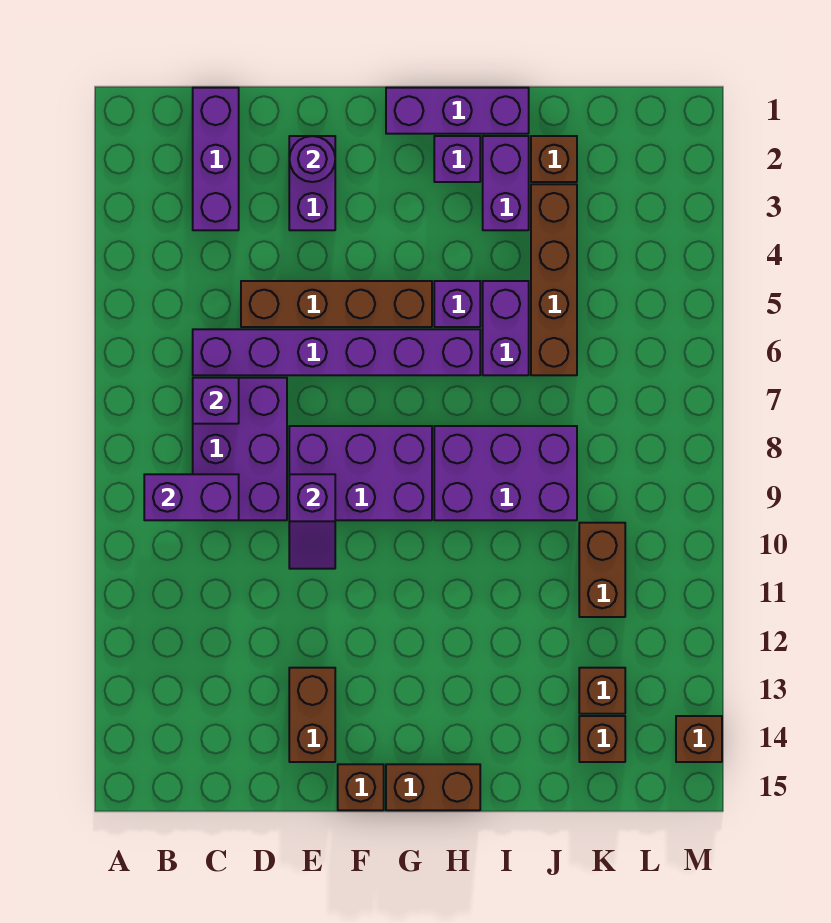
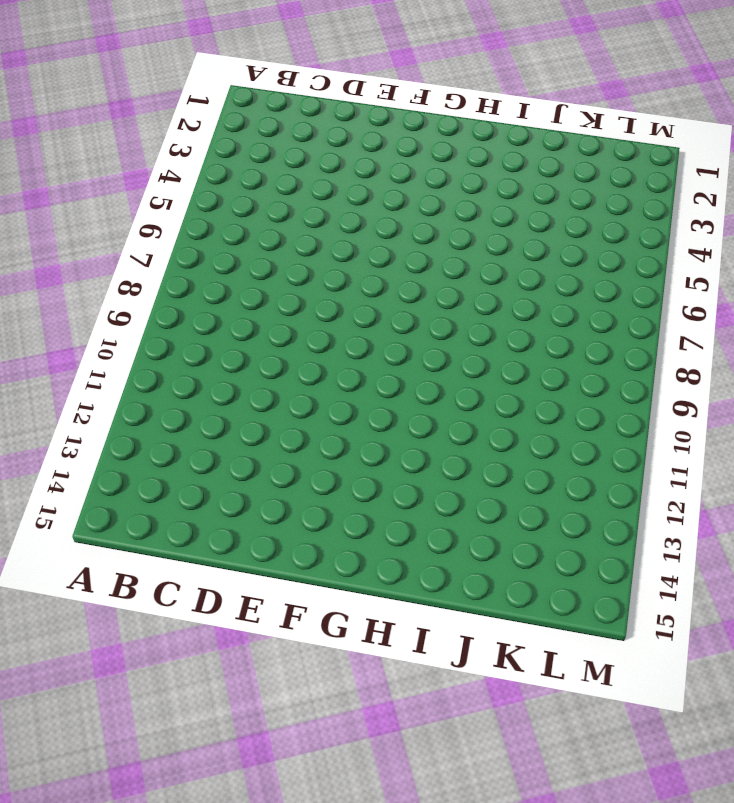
none -> purple 1x3 brick [193,88,239,230]
none -> purple 1x6 brick [193,329,480,375]
none -> purple 2x3 brick [193,378,287,520]

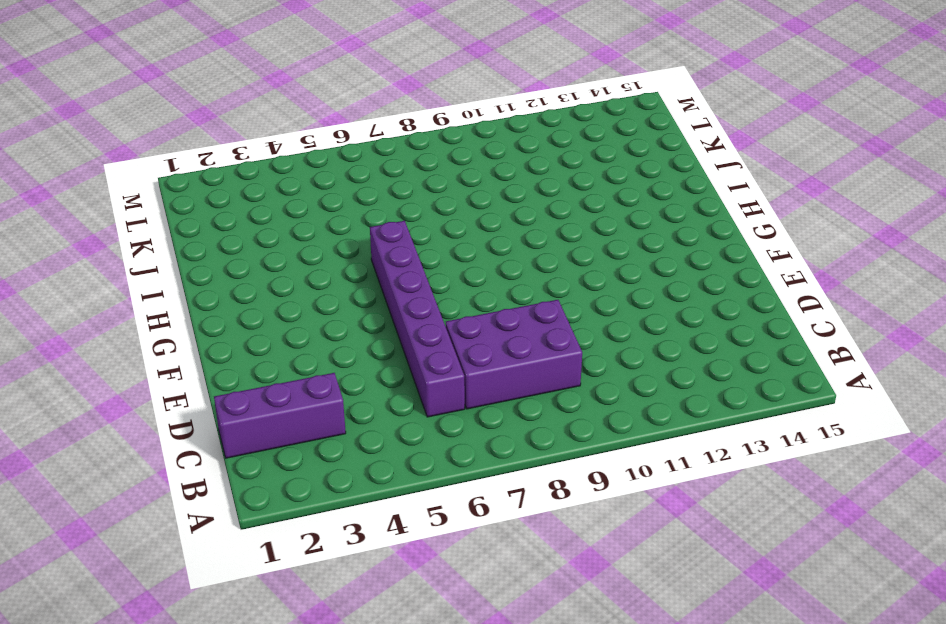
none -> brown 1x4 brick [241,281,432,327]
none -> purple 1x2 brick [289,136,335,230]
none -> purple 2x3 brick [289,426,432,520]

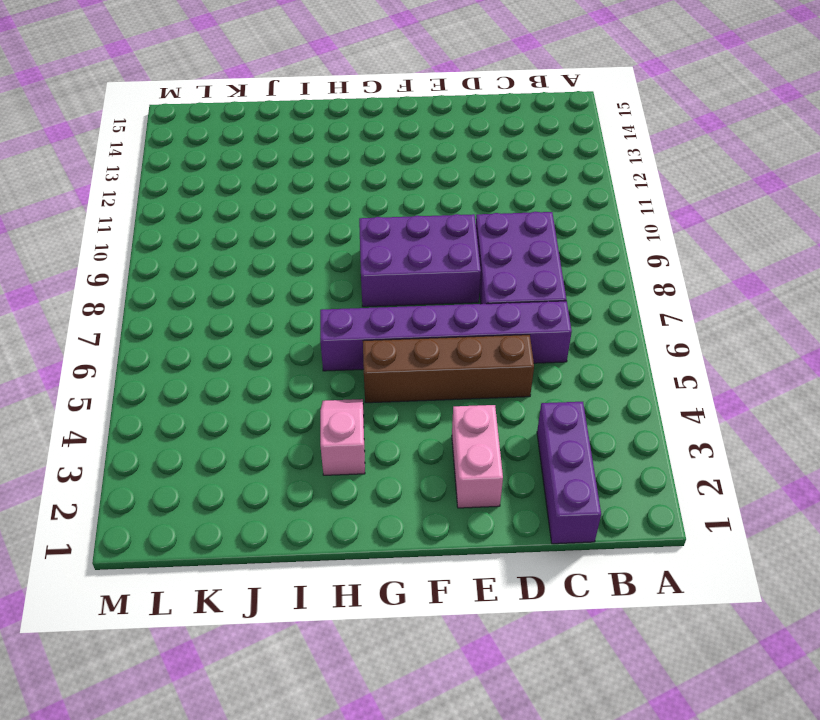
pink 1x2 brick [452,405,503,508] -> purple 1x2 brick [289,136,335,230]
pink 1x2 slope [320,399,365,475] -> none
none -> brown 1x2 brick [289,668,335,762]
none -> brown 1x1 brick [338,764,384,810]
none -> purple 1x3 brick [386,88,529,134]

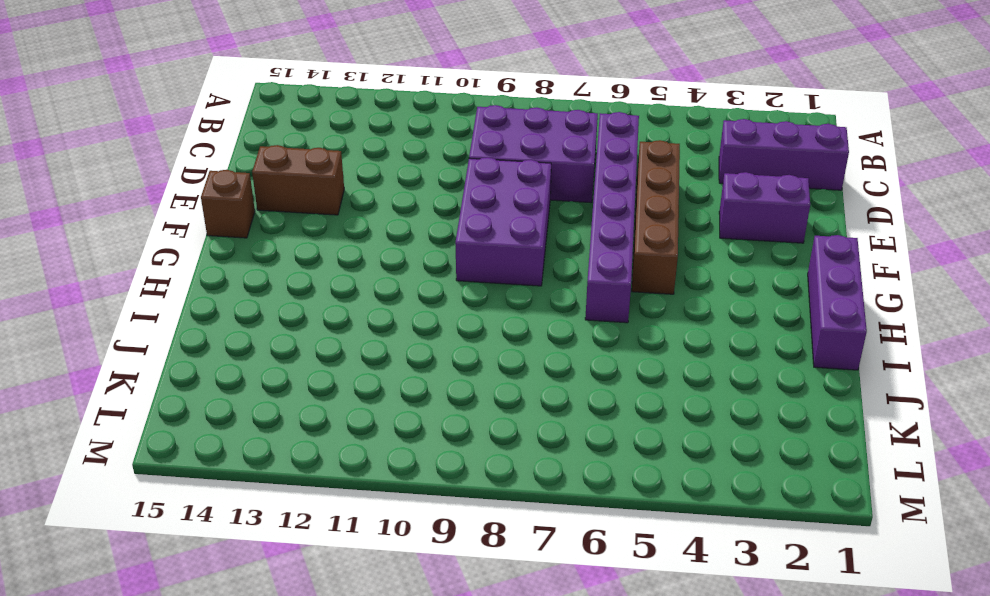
none -> brown 1x2 brick [386,764,480,810]
none -> purple 1x1 brick [434,136,480,182]
none -> purple 1x1 brick [434,281,480,327]

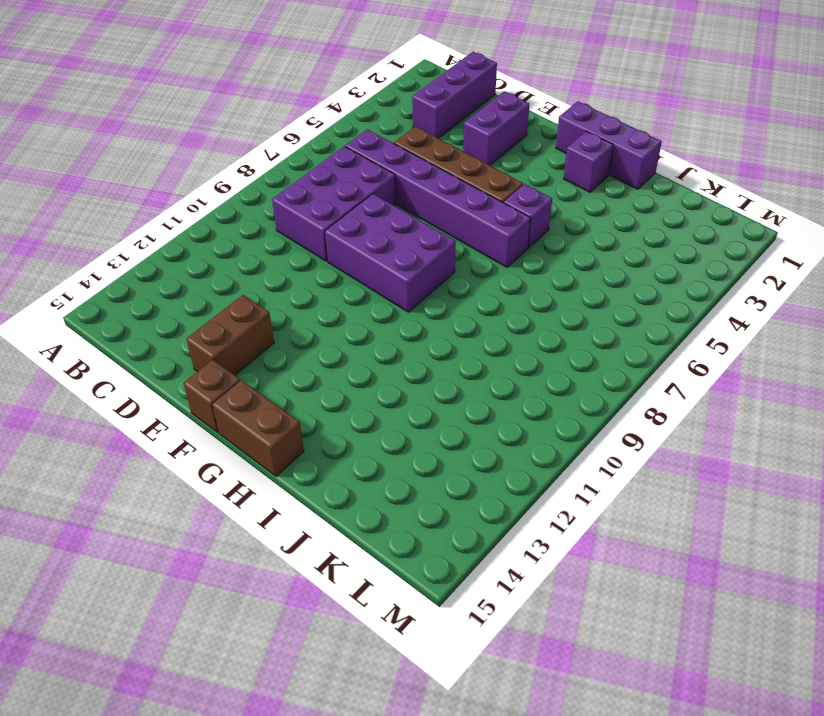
none -> purple 2x3 brick [434,426,577,520]
none -> purple 1x2 brick [483,136,529,230]
none -> purple 1x2 brick [483,281,529,375]

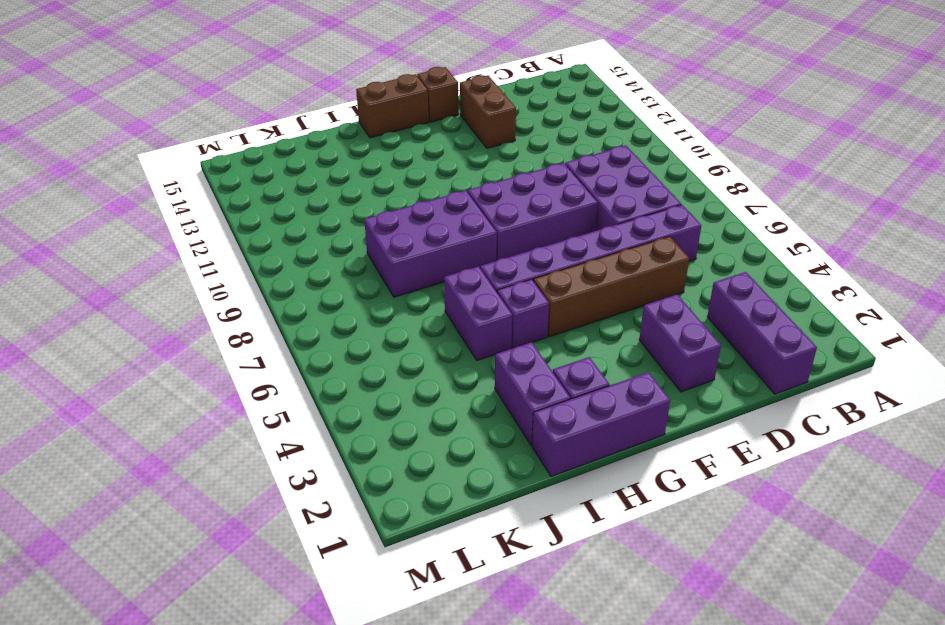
none -> brown 1x1 brick [531,136,577,182]
none -> brown 1x4 brick [531,184,577,375]
none -> brown 1x2 brick [579,523,625,617]

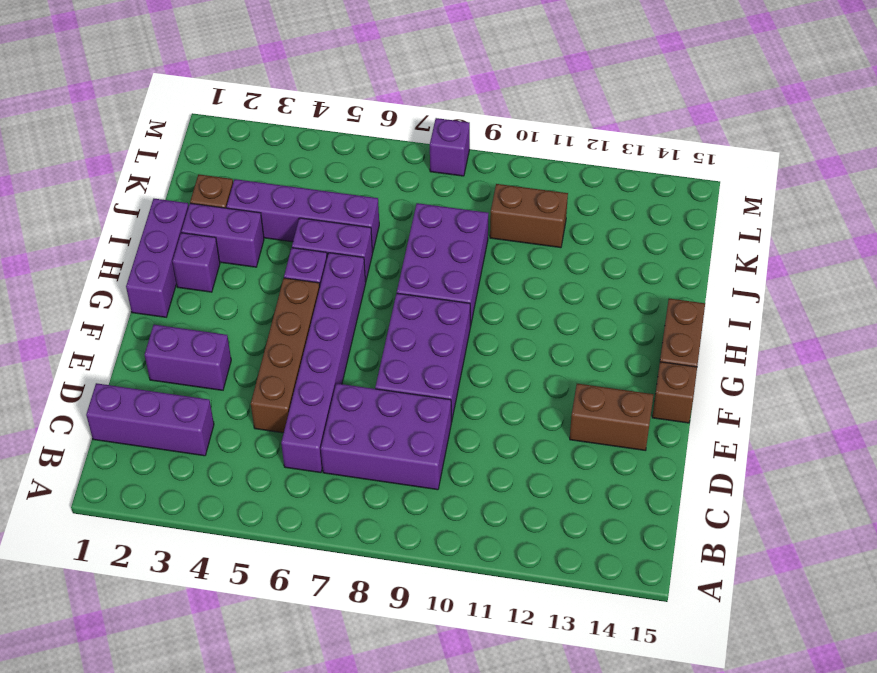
purple 1x4 brick [227,179,379,253] -> brown 1x4 brick [531,184,577,375]
purple 1x1 brick [430,118,470,176] -> purple 1x1 brick moved to [193,378,239,424]
none -> brown 1x1 brick [579,668,625,714]
none -> brown 1x1 brick [579,716,625,762]
none -> brown 1x1 brick [676,716,722,762]

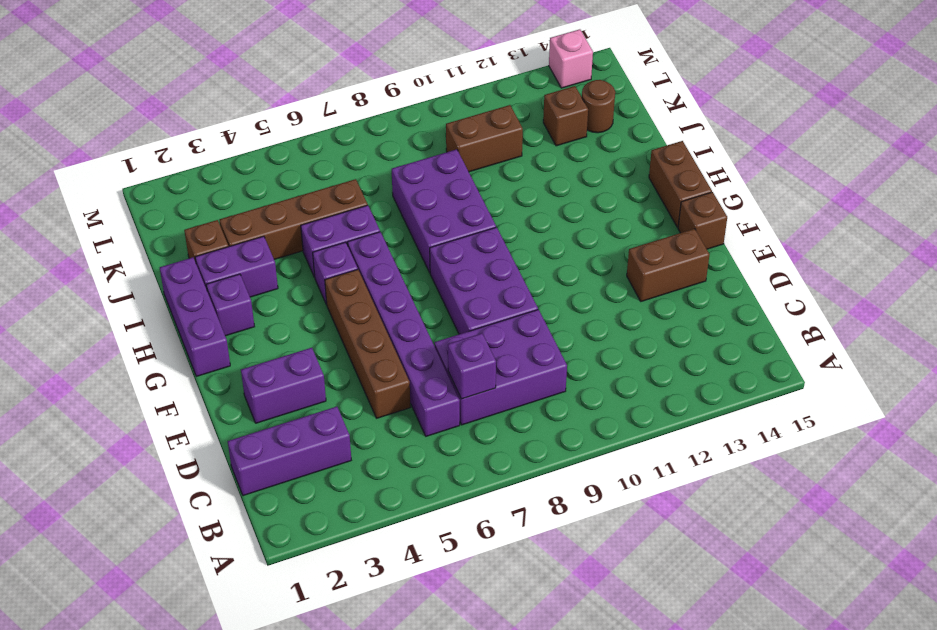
brown 1x1 round brick [582,80,615,133] -> brown 1x1 brick [579,716,625,762]
pink 1x1 brick [549,29,593,88] -> brown 1x1 brick [676,716,722,762]
none -> purple 1x2 brick [144,474,239,520]
none -> purple 1x1 round brick [289,136,335,182]
none -> purple 1x2 slope [289,474,335,569]

